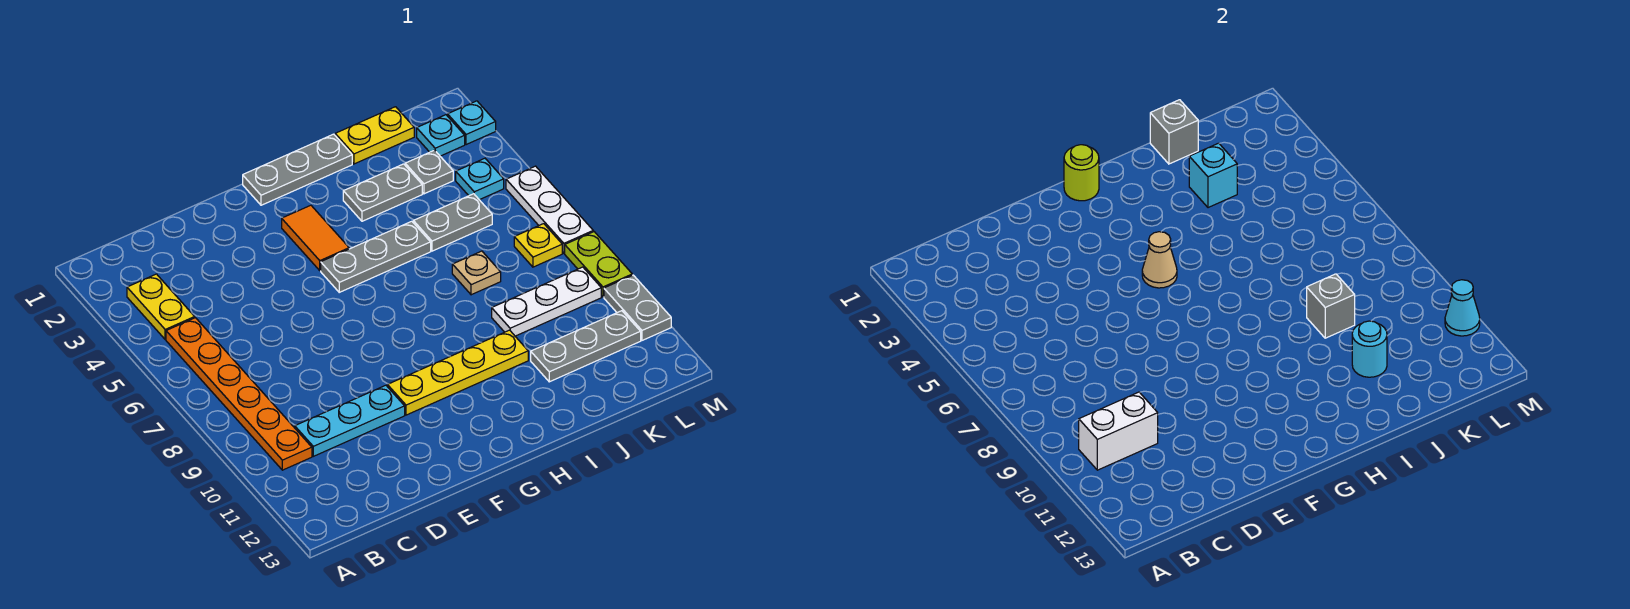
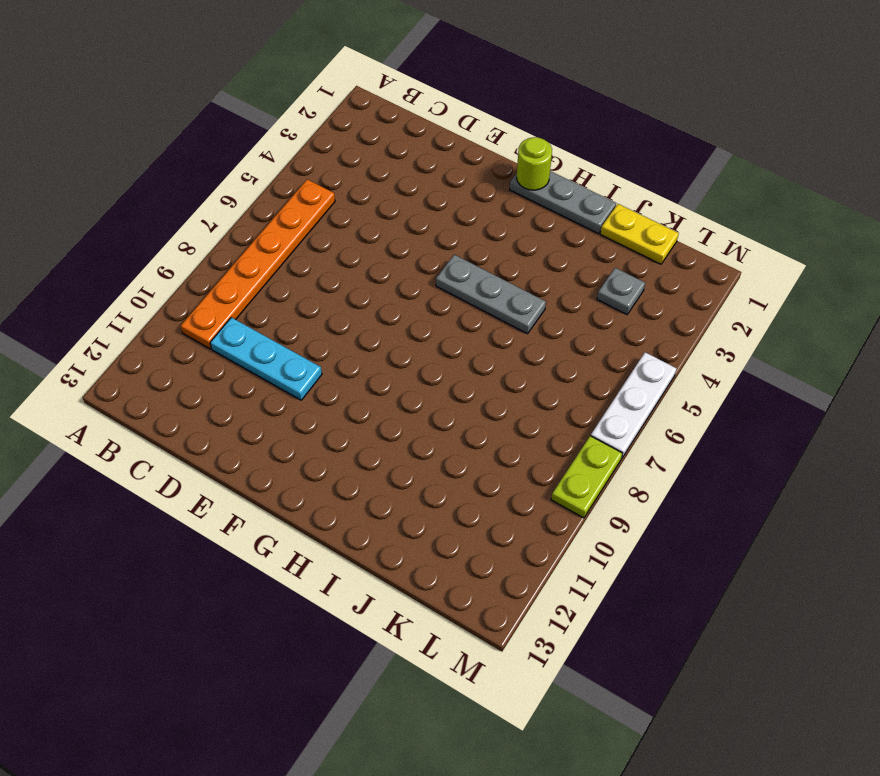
none -> yellow 1x2 plate [127,274,195,340]
none -> yellow 1x4 plate [387,330,528,415]
none -> orange 1x2 tile [282,205,349,271]

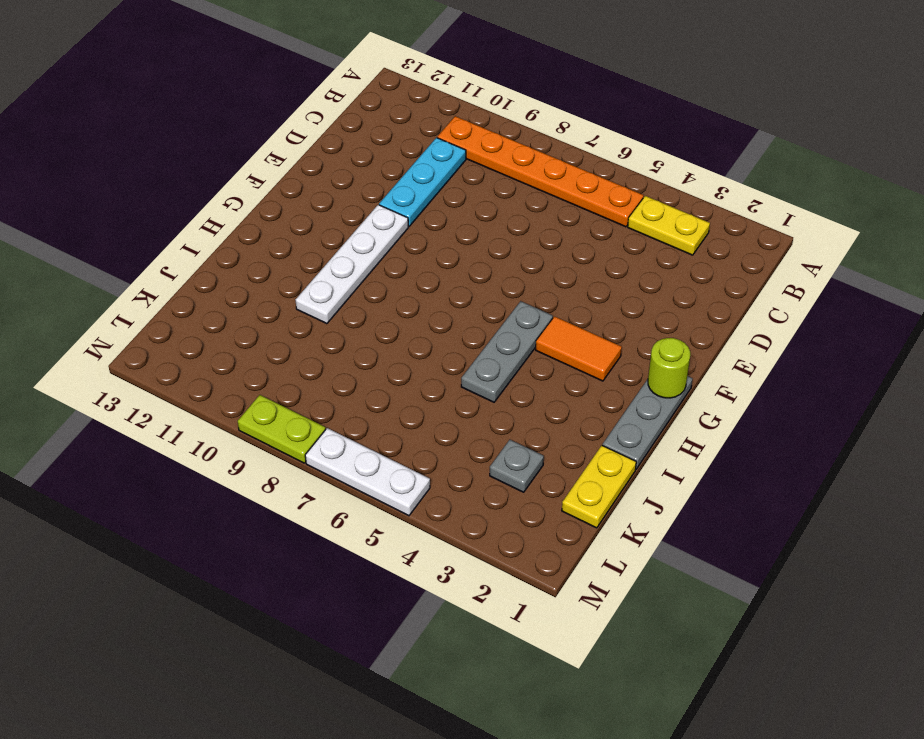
white 1x4 plate [296,205,408,324] -> yellow 1x4 plate [387,330,528,415]
none -> grey 1x2 plate [343,164,422,221]
none -> grey 1x2 plate [413,194,492,251]
none -> tan 1x1 plate [452,251,501,295]

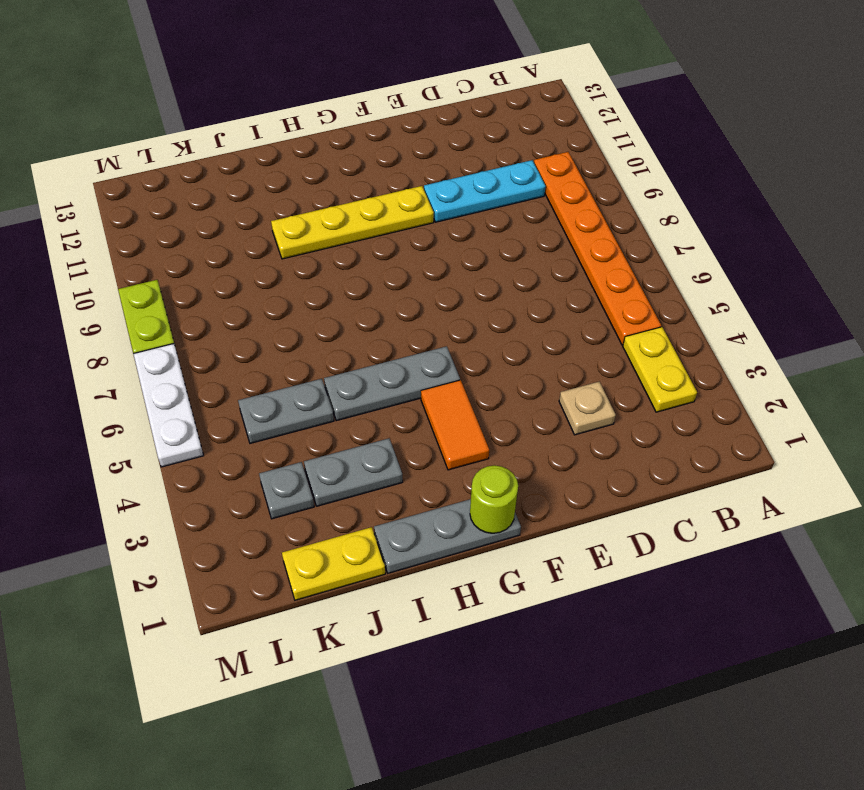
tan 1x1 plate [559,382,616,435] -> tan 1x1 plate moved to [452,251,501,295]
none -> white 1x3 plate [492,267,601,336]
none -> grey 1x3 plate [531,311,641,382]
none -> cyan 1x1 plate [417,115,465,156]

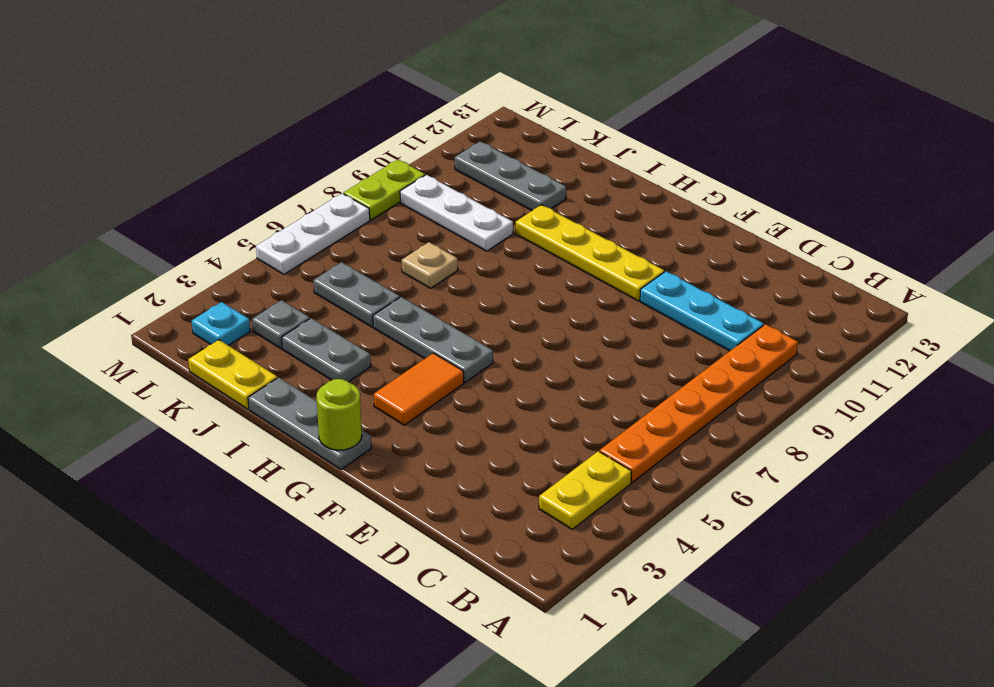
none -> cyan 1x1 plate [456,158,504,200]
none -> yellow 1x1 plate [514,224,562,267]
none -> cyan 1x1 plate [448,101,496,145]

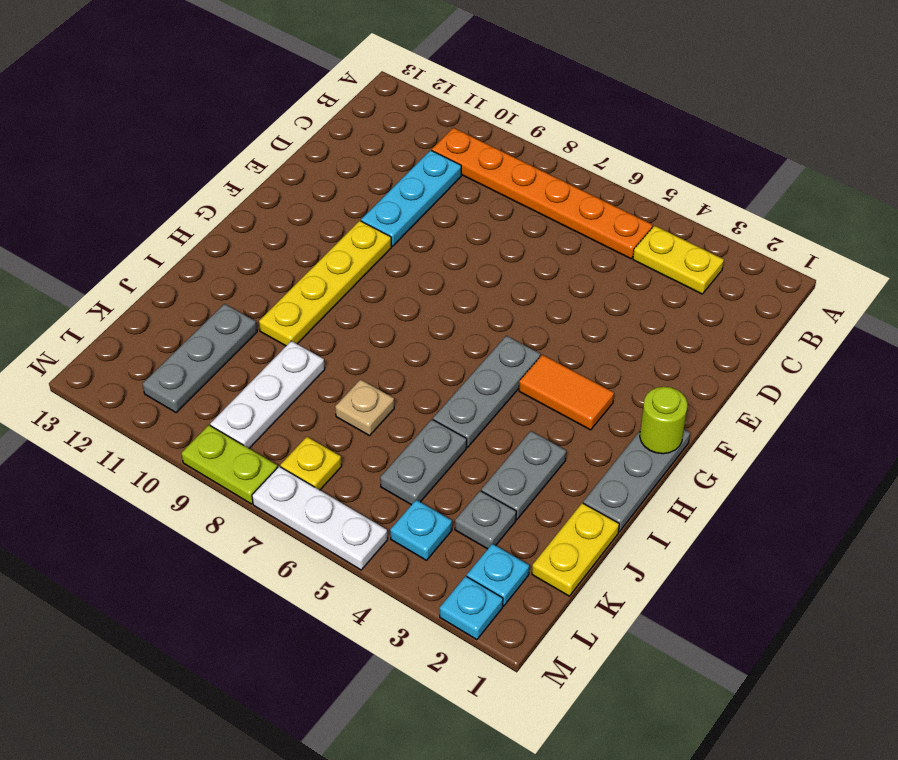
none -> grey 1x2 plate [604,275,671,340]
none -> white 1x2 brick [1079,392,1158,470]
none -> tan 1x1 cone [1142,232,1177,288]

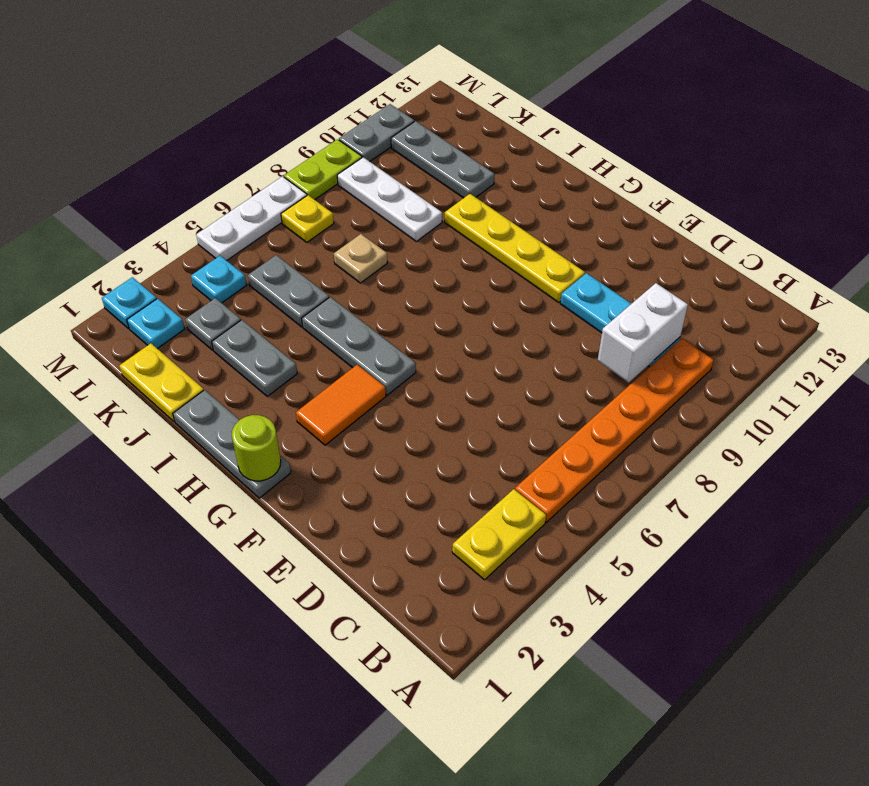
white 1x2 brick [598,283,688,383] -> white 1x2 brick turned to [1079,392,1158,470]
none -> tan 1x1 cone [1142,232,1177,288]
none -> grey 1x1 brick [1150,100,1198,164]
none -> cyan 1x1 brick [1189,143,1237,208]

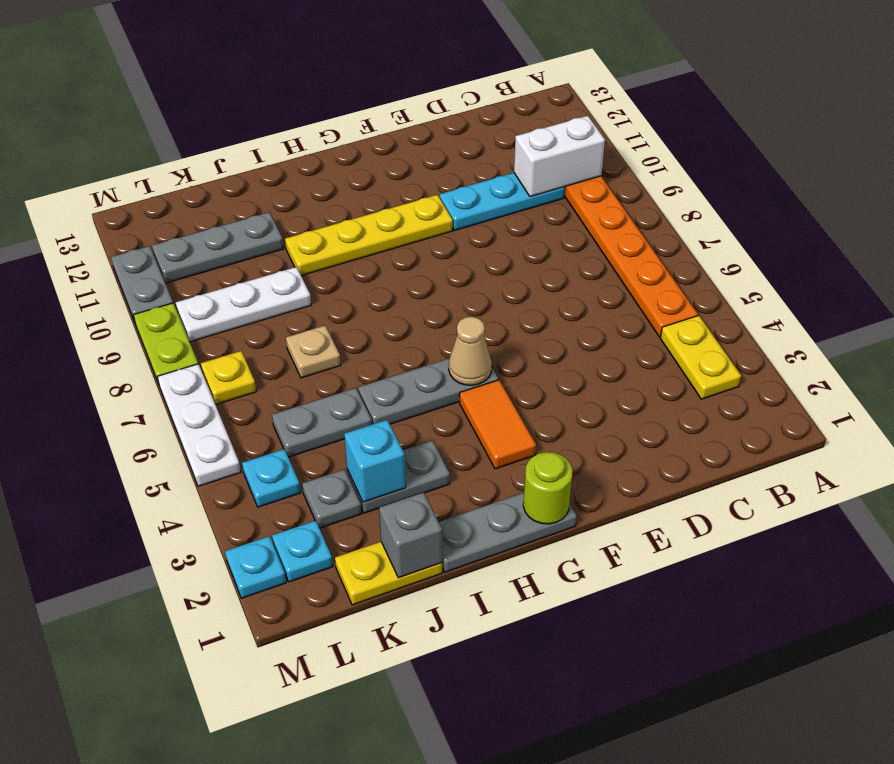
none -> grey 1x1 brick [1307,274,1355,338]
none -> cyan 1x1 round brick [1352,321,1387,377]
none -> cyan 1x1 cone [1445,280,1480,336]

